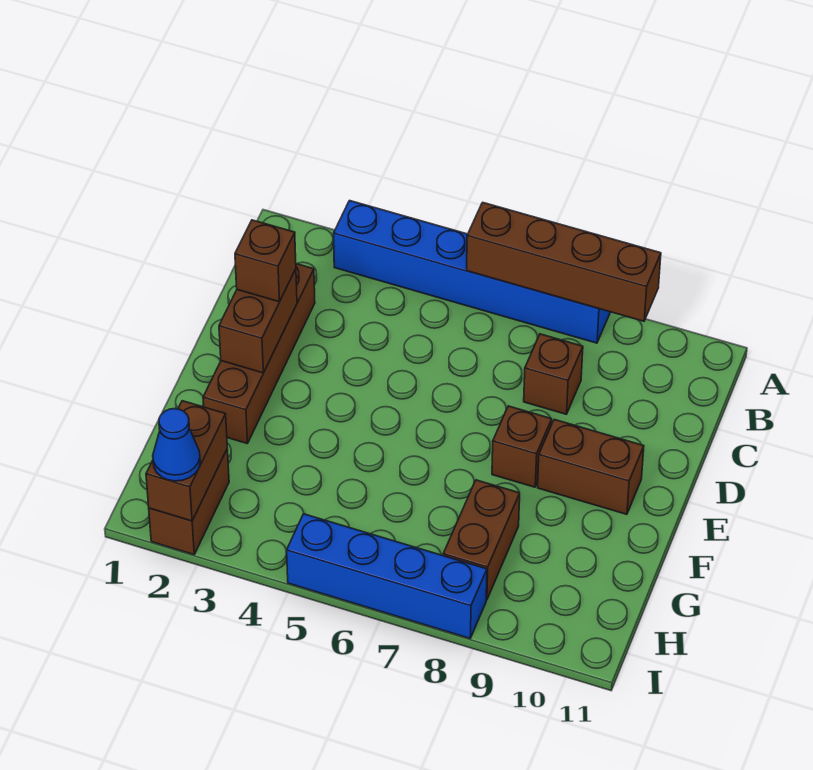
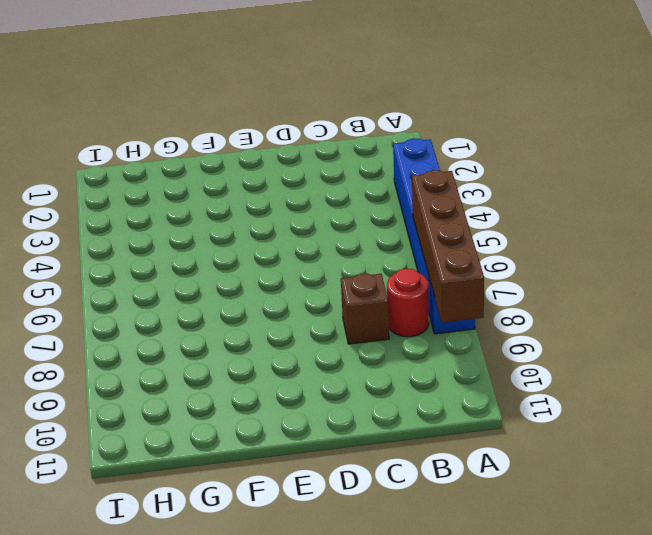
red 1x1 round brick [387,269,429,337] -> none
none -> brown 1x4 brick [203,264,315,444]
none -> brown 1x1 brick [492,406,552,487]
none -> brown 1x2 brick [538,419,644,514]

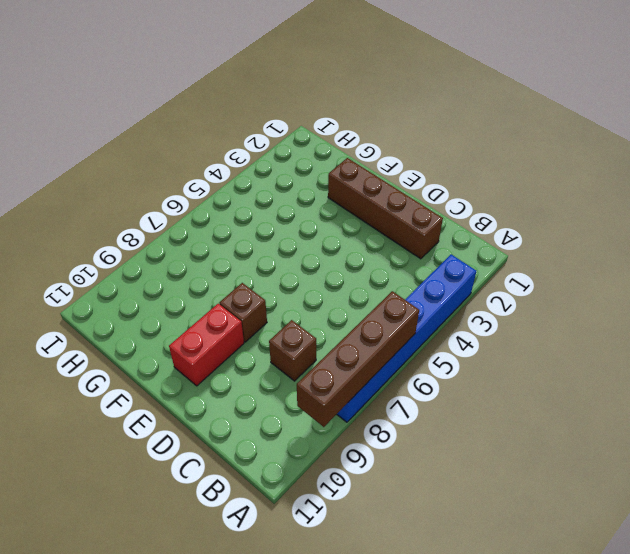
red 1x2 brick [169,304,244,386] -> brown 1x2 brick [538,419,644,514]
none -> brown 1x2 brick [443,480,520,600]
none -> brown 1x2 brick [149,449,229,555]
none -> blue 1x4 brick [287,514,487,638]

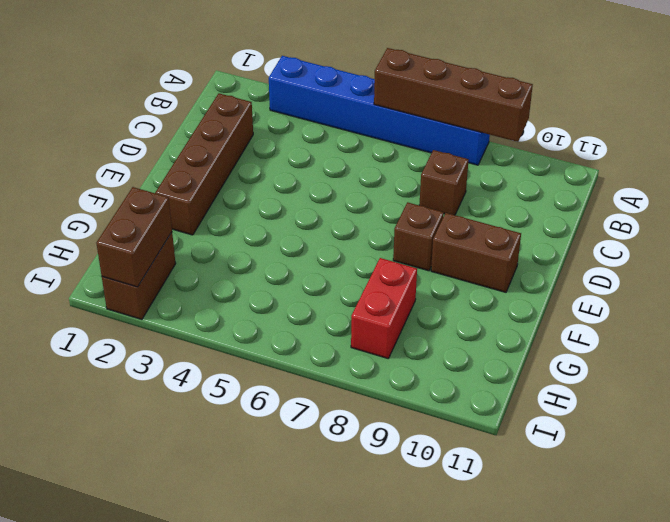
red 1x2 brick [351,258,417,358] -> brown 1x2 brick [443,480,520,600]
none -> blue 1x4 brick [287,514,487,638]
none -> brown 1x2 brick [219,269,297,373]
none -> brown 1x1 brick [235,220,296,302]

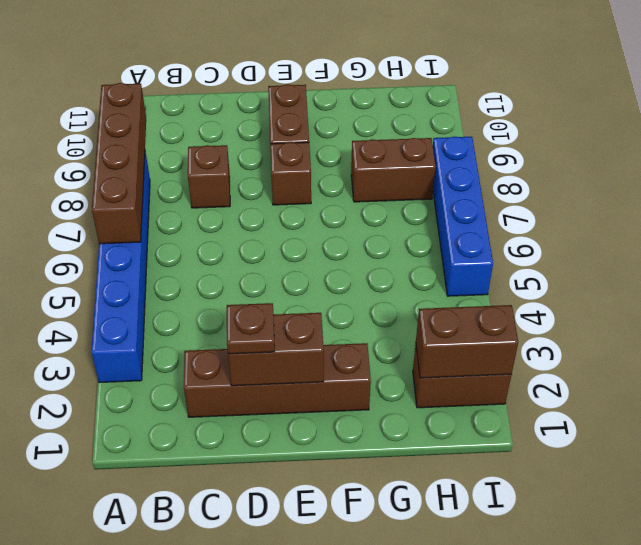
brown 1x1 plate [227,303,275,354] -> brown 1x1 brick [235,220,296,302]
none -> blue 1x1 cone [153,409,200,481]

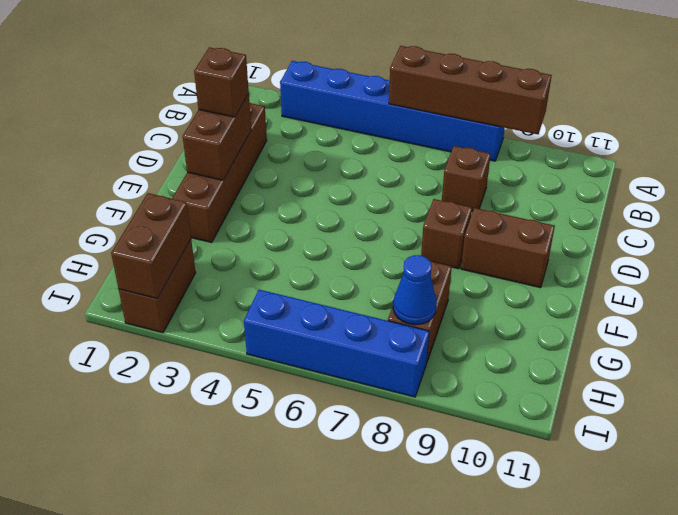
blue 1x1 cone [393,255,437,325] -> blue 1x1 cone moved to [153,409,200,481]

